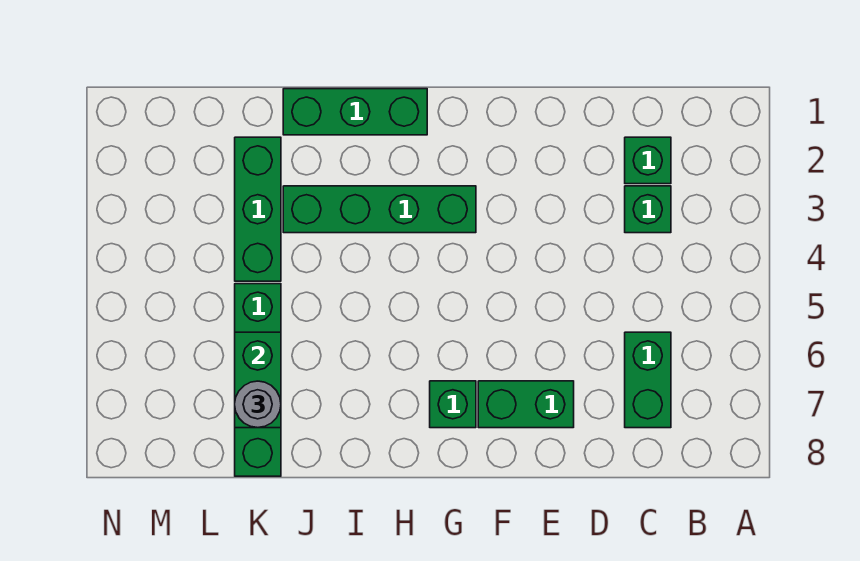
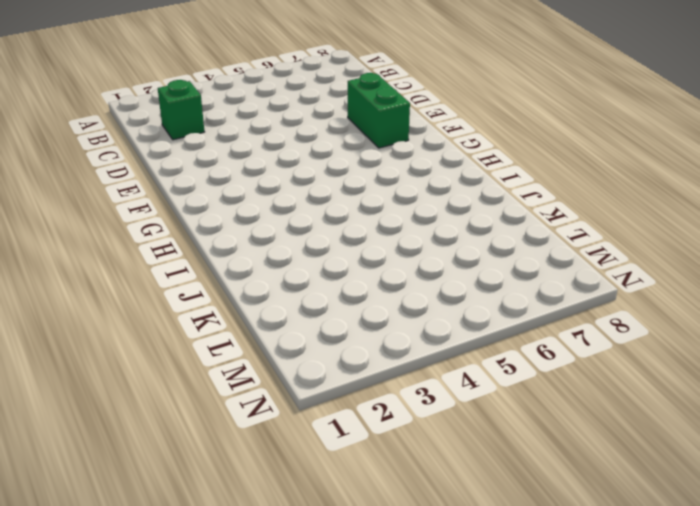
none -> green 1x1 brick [625,186,671,233]
none -> green 1x2 brick [625,332,671,428]

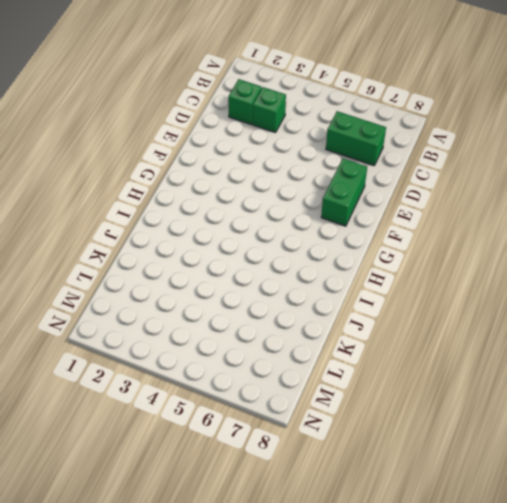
none -> green 1x4 brick [283,186,476,233]
none -> green 1x1 brick [430,381,476,428]

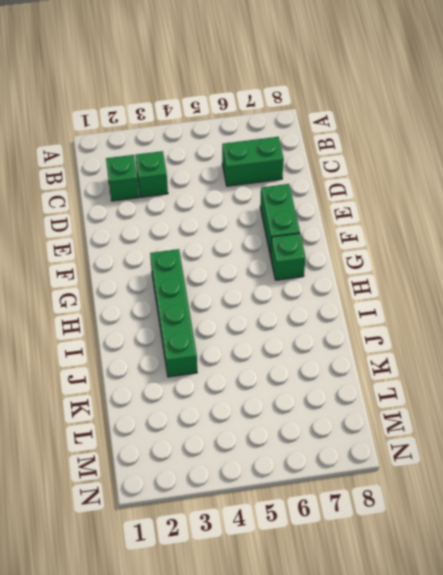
none -> green 1x3 brick [283,89,427,135]
none -> green 1x3 brick [235,137,281,281]

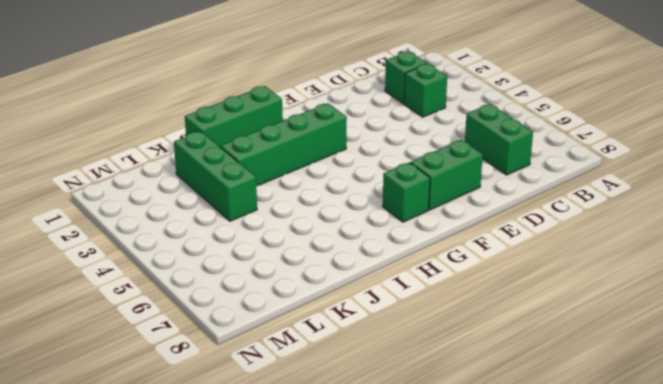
none -> green 1x4 brick [235,284,281,476]
none -> green 1x2 brick [235,332,281,428]

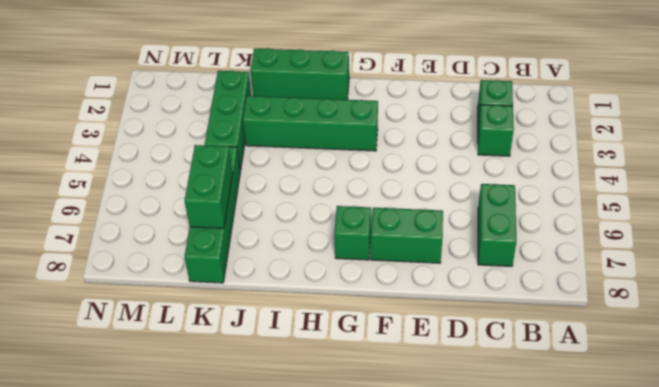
none -> grey 1x1 round brick [235,381,281,428]

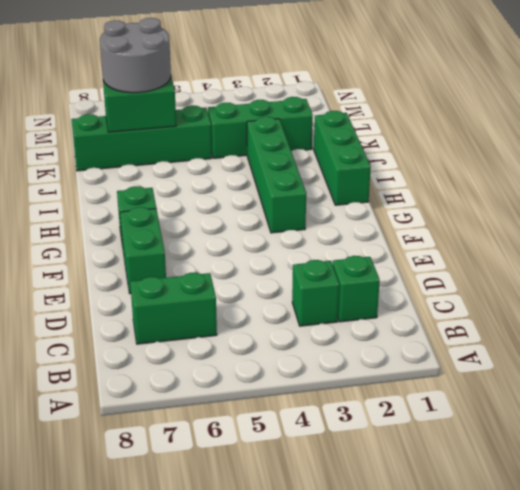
grey 2x2 round brick [100,18,171,93] -> grey 1x1 round brick [235,381,281,428]

